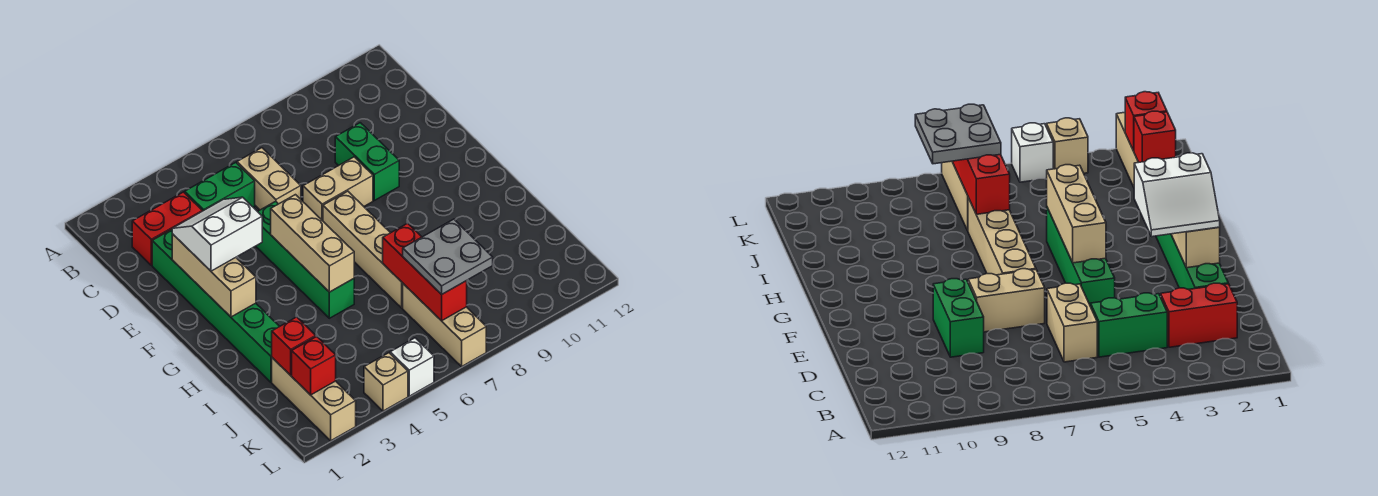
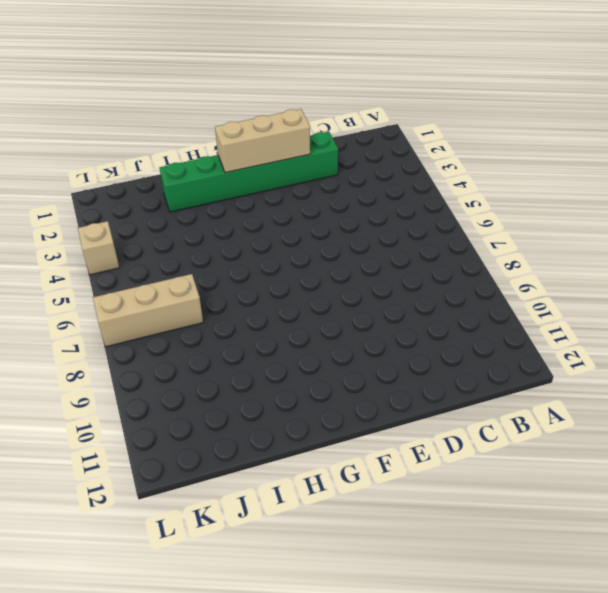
none -> red 1x2 brick [132,192,202,265]
none -> green 1x2 brick [185,162,255,211]
none -> tan 1x2 brick [237,148,301,210]

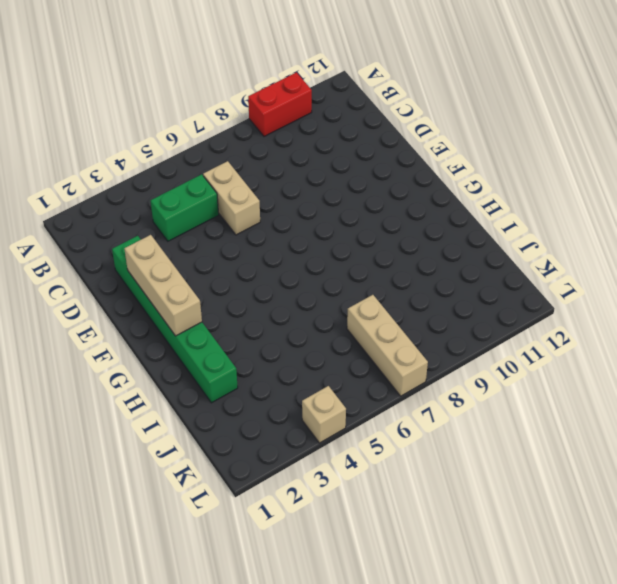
red 1x2 brick [248,72,312,137] -> red 1x2 brick moved to [132,192,202,265]
none -> green 1x2 brick [335,123,399,200]
none -> green 1x4 brick [256,202,354,318]
none -> tan 1x2 brick [303,157,373,221]

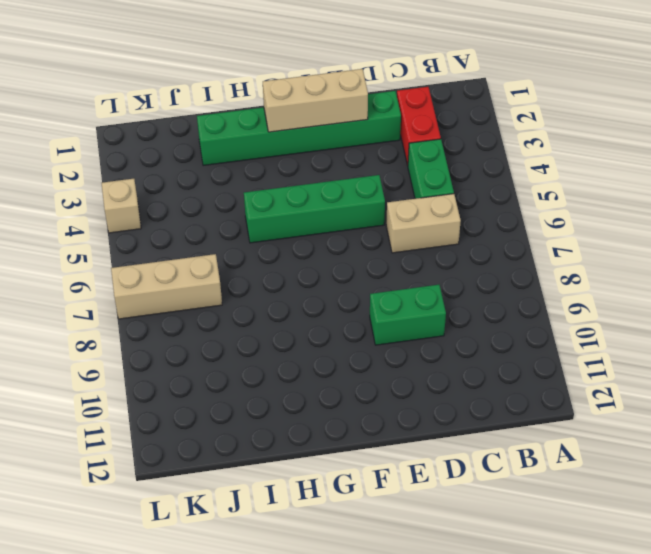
none -> tan 1x2 brick [303,157,373,221]
none -> tan 1x4 brick [323,191,403,308]
none -> tan 1x3 brick [272,358,356,441]

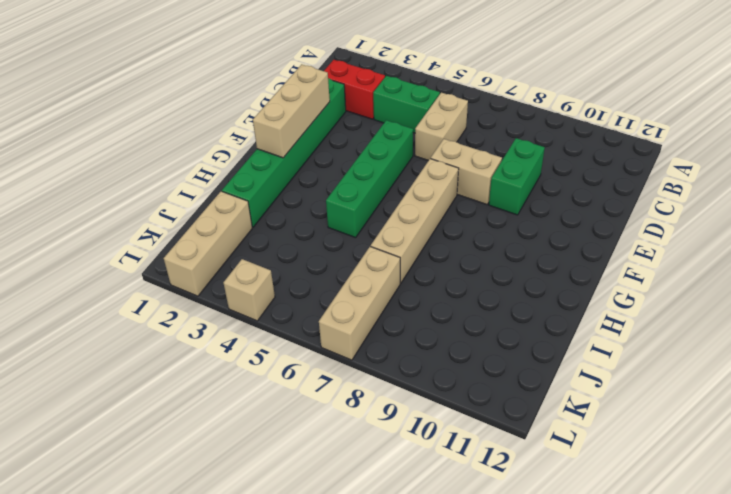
none -> white 1x1 brick [390,338,434,396]
none -> tan 1x3 brick [271,195,354,292]
none -> red 1x3 brick [383,223,467,321]

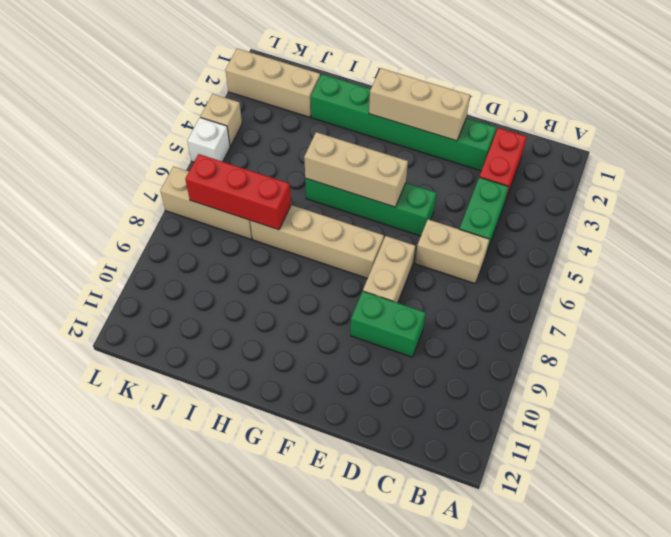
none -> red 1x1 brick [272,317,316,375]
none -> red 1x1 brick [292,336,336,395]
none -> white 2x2 slope [172,197,262,271]

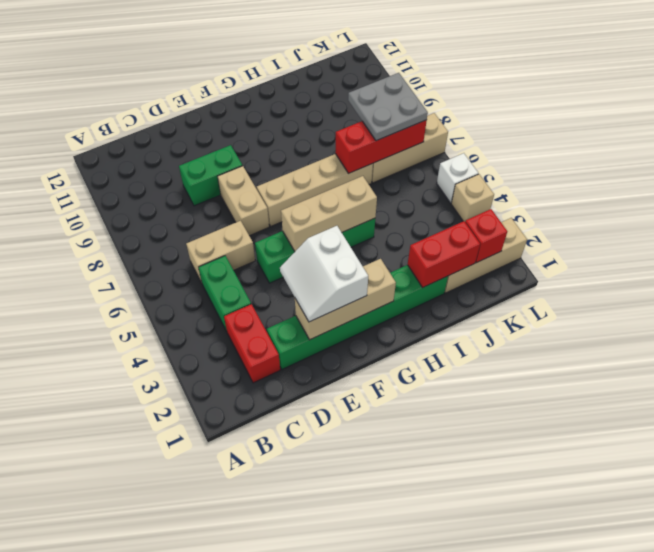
red 1x2 brick [408,221,480,288] -> red 1x1 brick [272,317,316,375]

